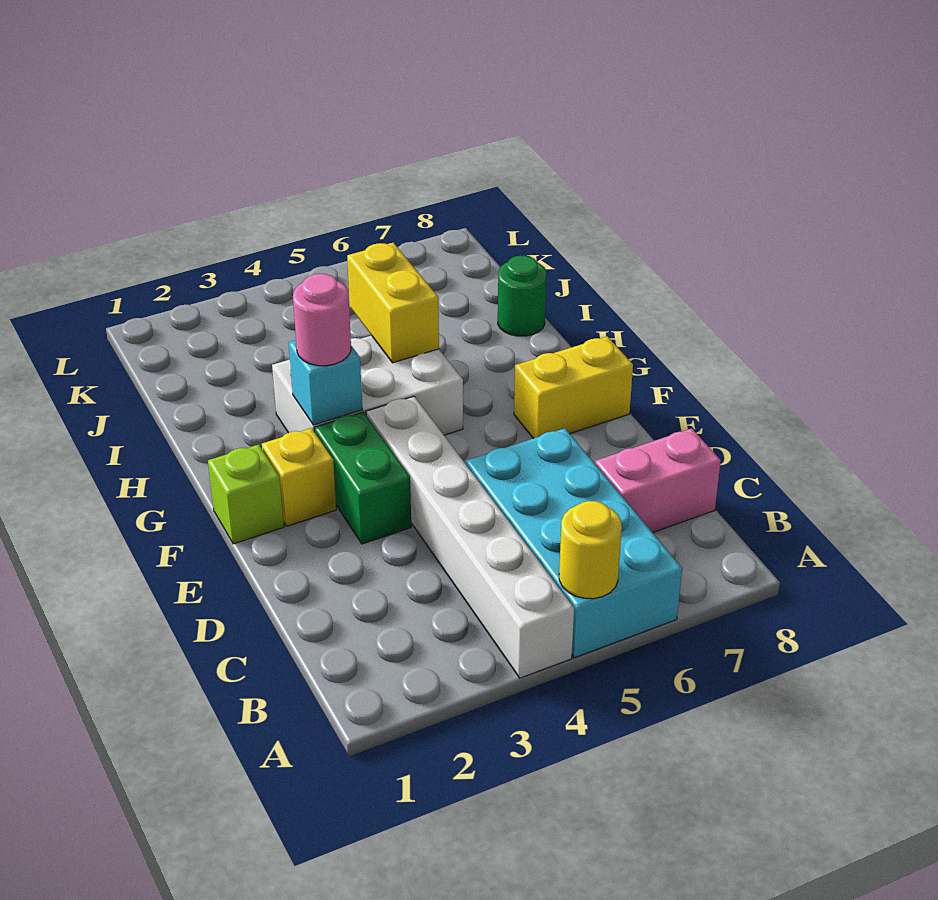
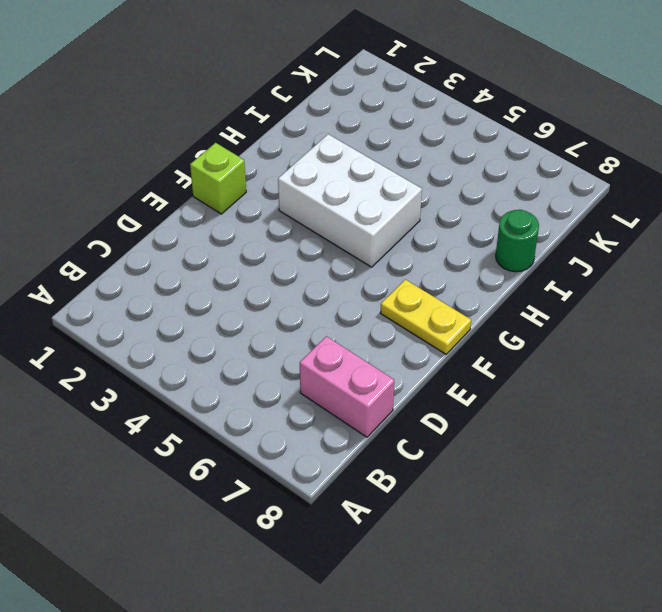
yellow 1x2 plate [381,279,471,354] -> yellow 1x2 brick [514,336,633,439]
none -> white 1x6 brick [366,396,574,678]
none -> cyan 2x4 brick [466,428,682,658]
none -> green 1x2 brick [314,412,411,544]

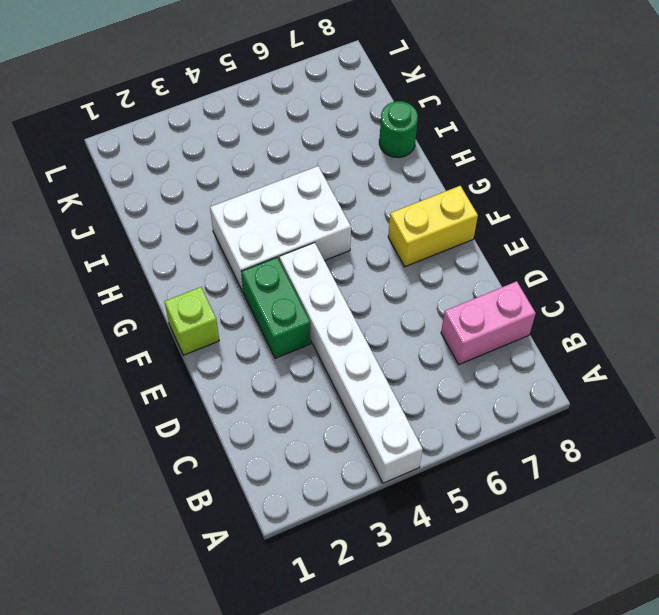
none -> cyan 2x4 brick [466,428,682,658]
none -> yellow 1x1 brick [262,428,336,526]
none -> yellow 1x1 round brick [559,501,622,599]

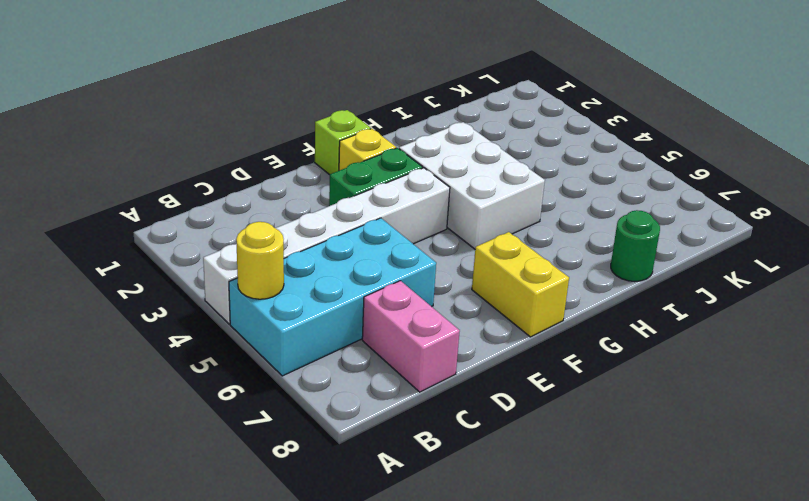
none -> cyan 1x1 brick [289,340,362,425]
none -> yellow 1x2 brick [347,243,439,363]
none -> pink 1x1 round brick [293,274,351,366]

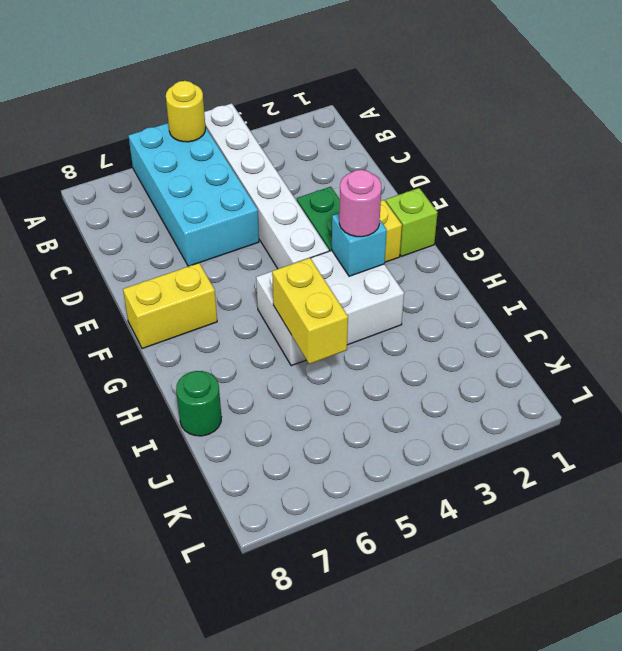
none -> pink 1x2 brick [595,428,721,533]

